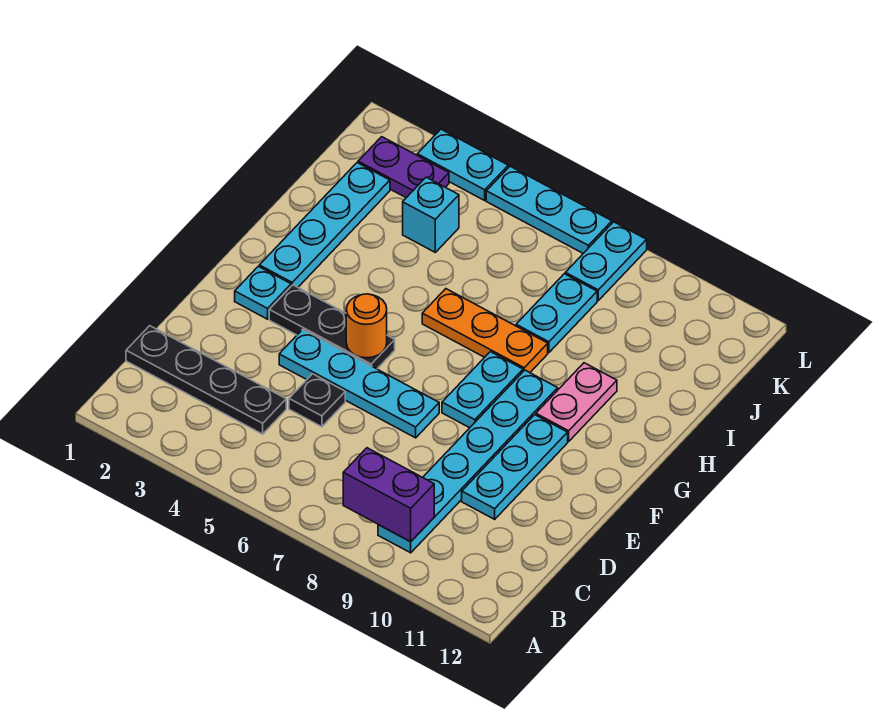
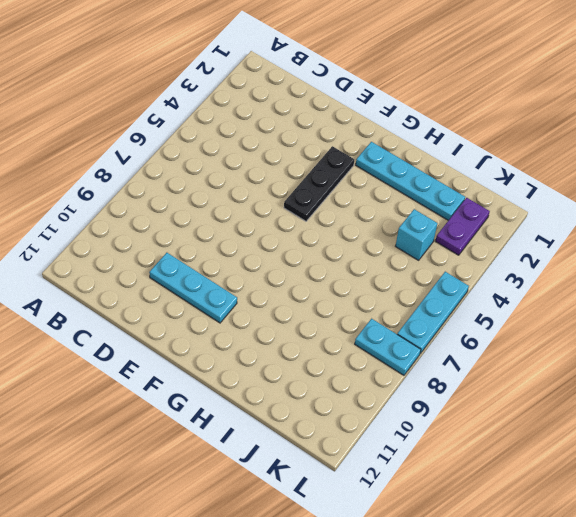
none -> cyan 1x6 plate [378,370,558,553]
none -> black 1x4 plate [126,326,286,434]
none -> black 1x1 plate [289,374,345,427]

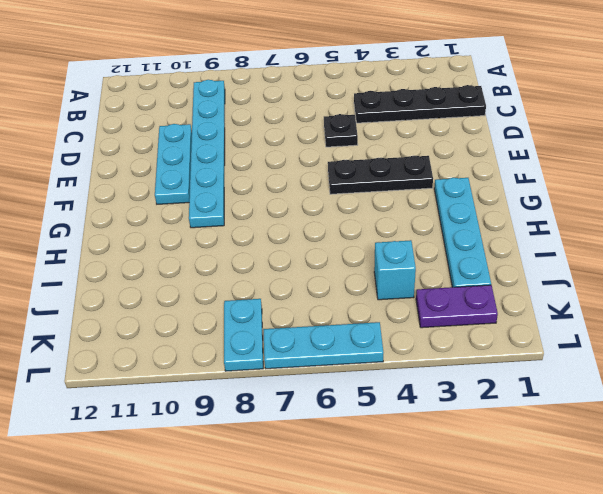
none -> cyan 1x4 plate [279,329,439,438]
none -> cyan 1x1 plate [235,266,291,319]
none -> cyan 1x2 plate [442,352,523,428]

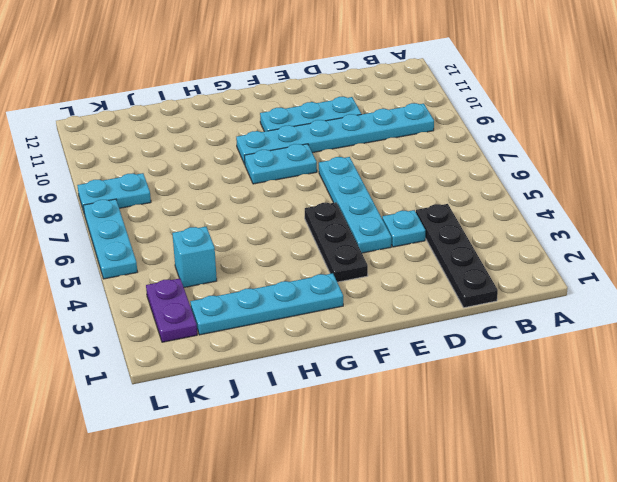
cyan 1x1 plate [382,210,425,247] -> cyan 1x1 plate moved to [235,266,291,319]
none -> black 1x1 plate [289,374,345,427]
none -> pink 1x2 plate [536,363,617,441]
none -> orange 1x3 plate [422,289,548,373]

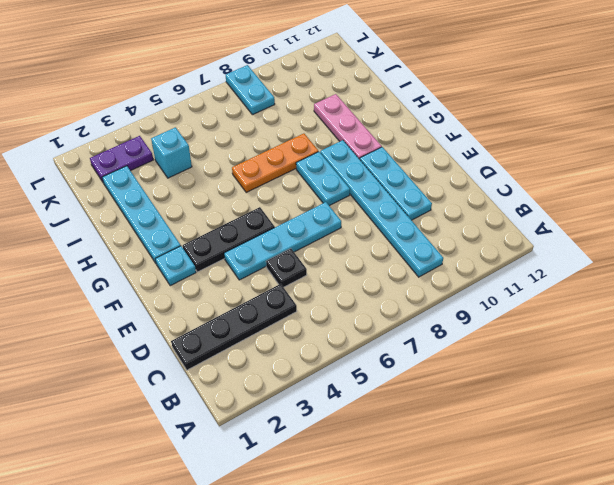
pink 1x3 plate [314,94,382,159] -> pink 1x2 plate [536,363,617,441]
none -> cyan 1x2 plate [516,274,597,353]
none -> cyan 1x2 plate [417,129,508,200]
none -> cyan 1x3 plate [486,166,612,253]

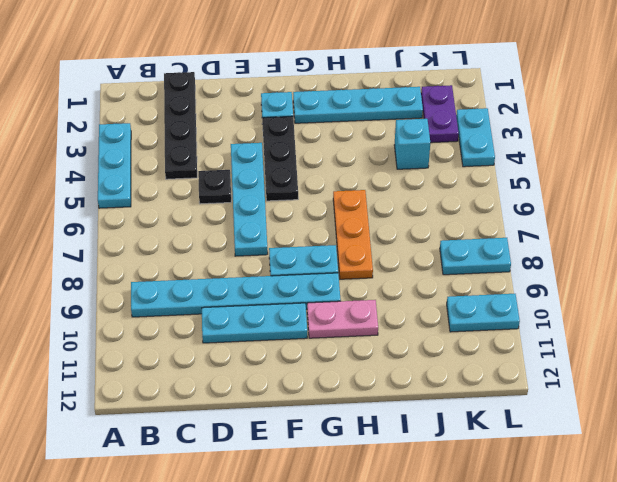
cyan 1x3 plate [98,123,131,208] -> cyan 1x3 plate moved to [486,166,612,253]
cyan 1x2 plate [447,294,520,332] -> cyan 1x2 plate moved to [516,274,597,353]
none -> purple 1x2 brick [343,448,434,542]
none -> orange 1x1 round brick [346,294,387,358]

